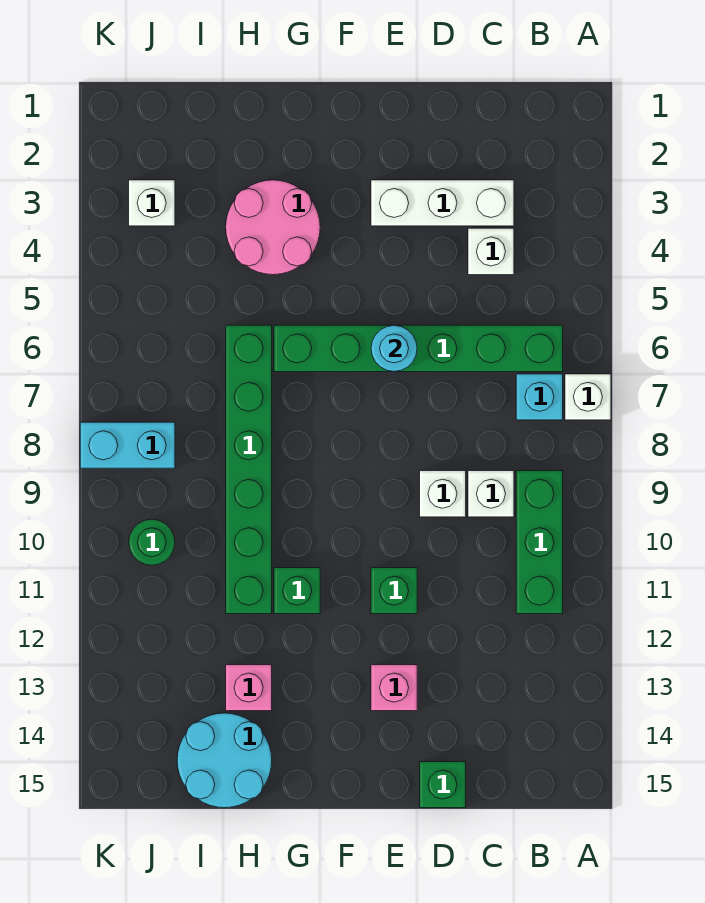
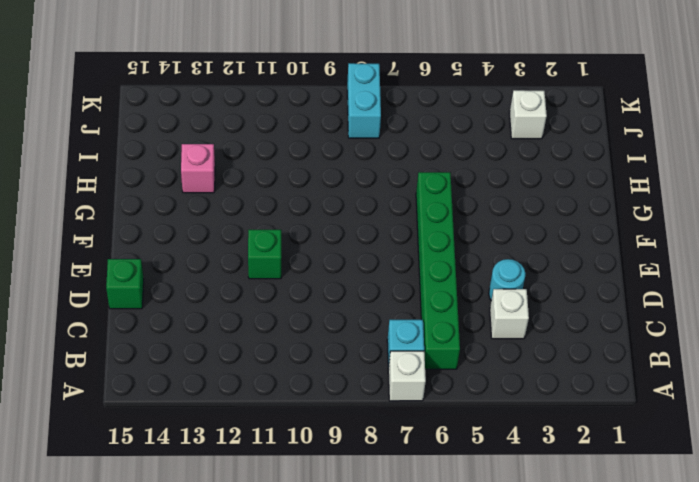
cyan 1x1 round brick [489,259,526,300] -> cyan 1x1 round brick moved to [371,325,417,372]
none -> green 1x3 brick [516,471,563,614]
none -> white 1x3 brick [371,180,514,226]
none -> white 1x1 brick [468,471,514,517]

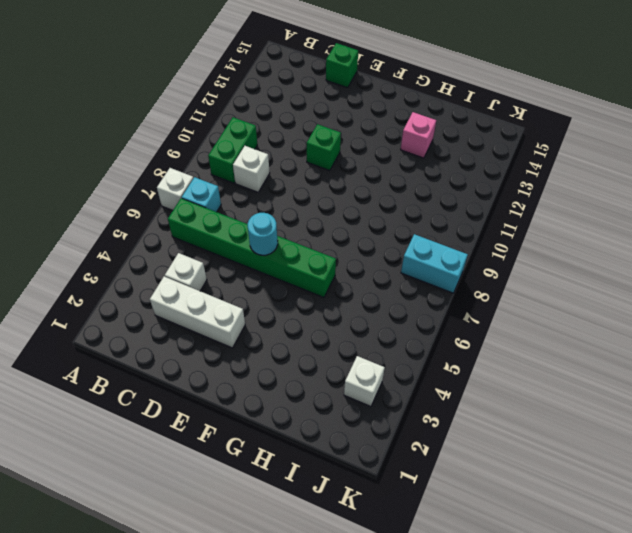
green 1x2 brick [208,117,257,183] -> green 1x3 brick [516,471,563,614]
none -> white 1x1 brick [420,471,466,517]
none -> pink 1x1 brick [371,665,417,711]
none -> pink 2x2 round brick [226,180,320,275]

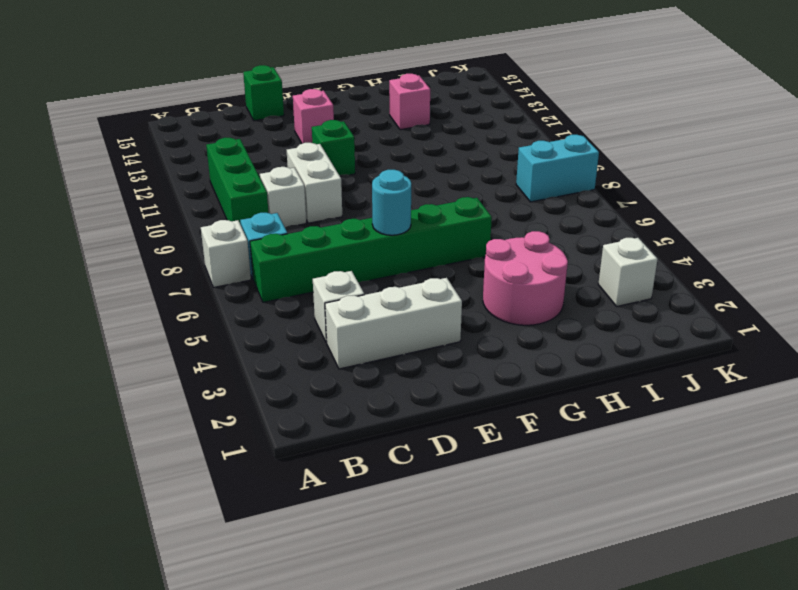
white 1x2 brick [287,143,342,223] -> white 1x1 brick [420,471,466,517]
none -> green 1x1 brick [274,568,320,614]
none -> green 1x6 brick [226,325,272,614]
none -> cyan 2x2 round brick [177,713,272,808]

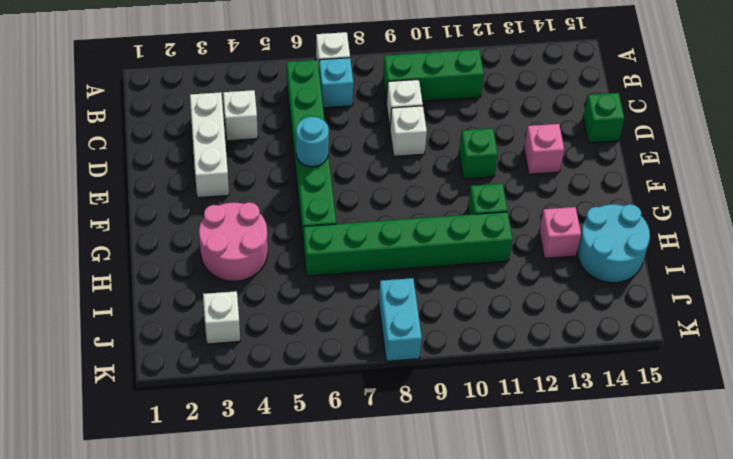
none -> green 1x1 round brick [129,519,175,565]

